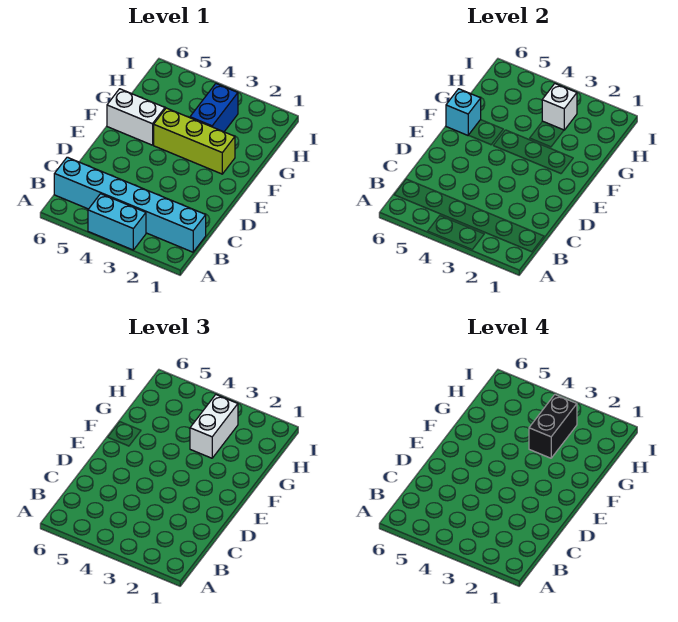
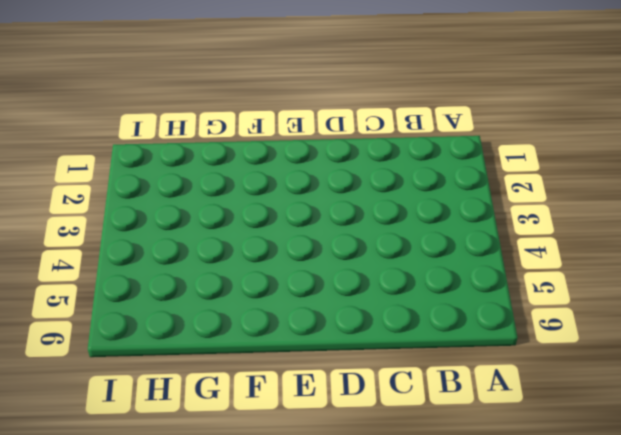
none -> cyan 1x2 brick [88,194,146,250]
none -> cyan 1x6 brick [54,157,206,252]

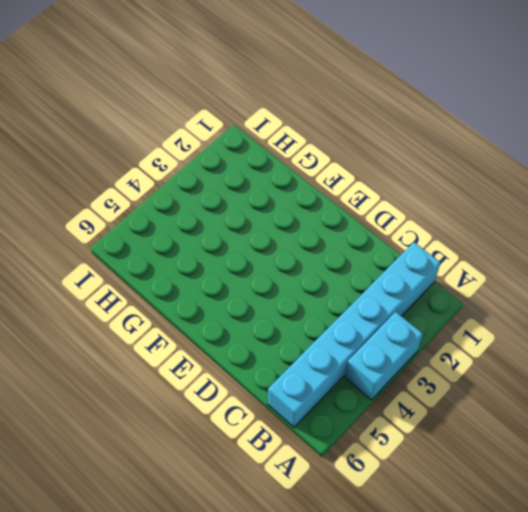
none -> lime 1x3 brick [154,108,235,174]
none -> white 1x2 brick [107,89,165,145]

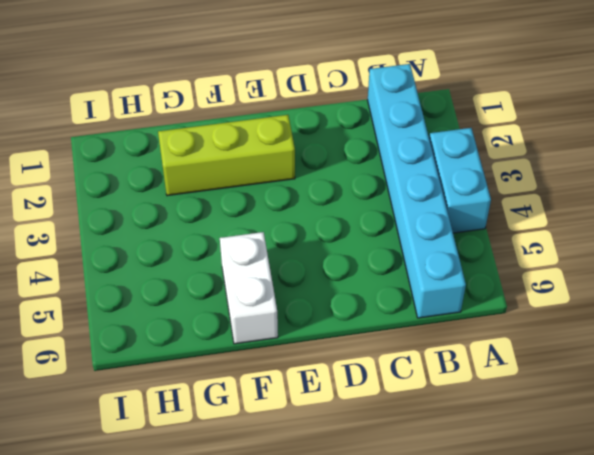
lime 1x3 brick [158,115,295,196] -> lime 1x3 brick turned to [154,108,235,174]
none -> blue 1x2 brick [190,84,238,132]
none -> cyan 1x1 brick [446,89,481,135]

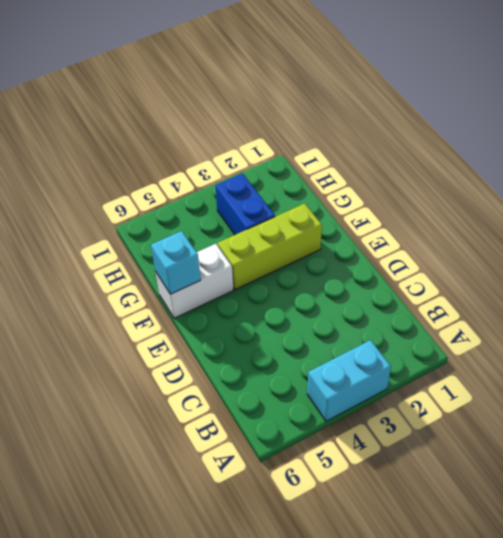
none -> cyan 1x6 brick [54,157,206,252]
none -> white 1x1 brick [542,84,577,130]

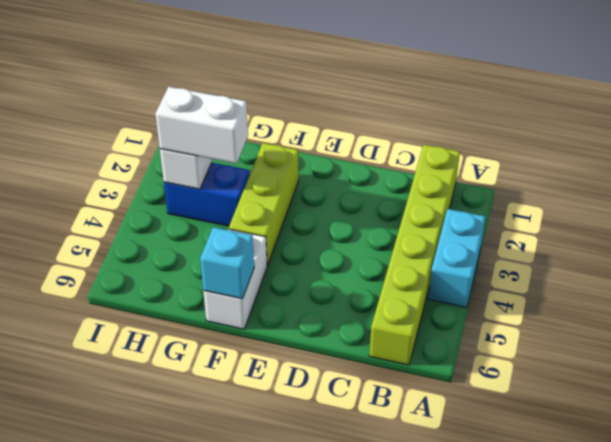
lime 1x6 brick [369,145,460,365] -> cyan 1x6 brick [54,157,206,252]
none -> black 1x2 brick [529,395,577,458]

